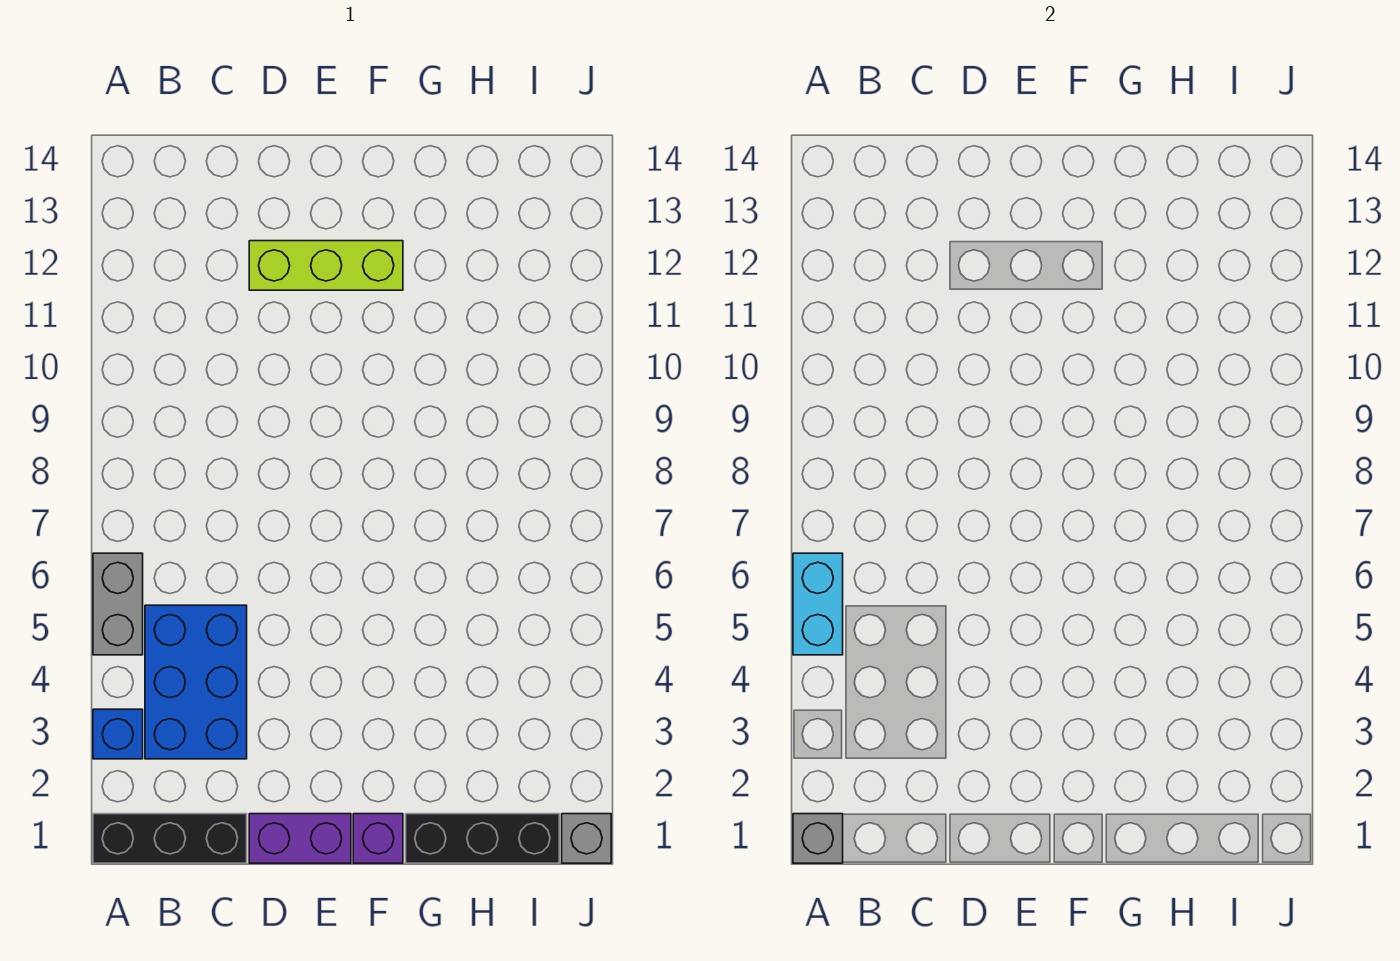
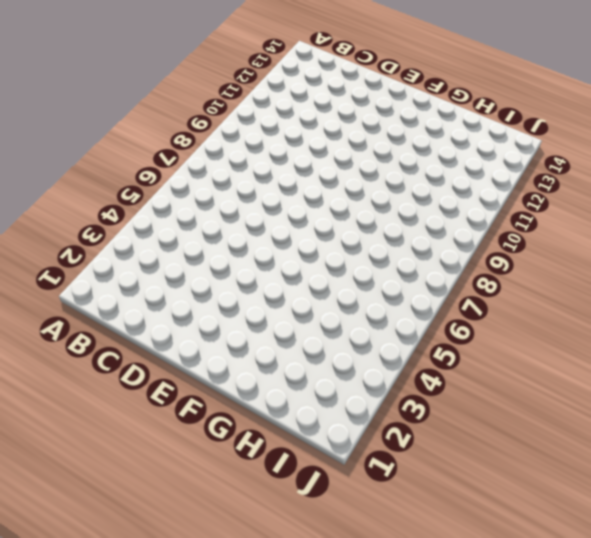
none -> black 1x3 brick [93,814,247,863]
none -> blue 1x1 brick [93,709,143,759]

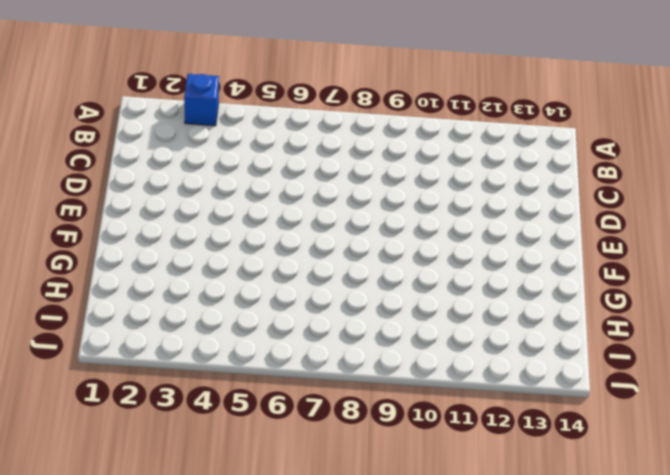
none -> black 1x3 brick [93,814,247,863]
none -> grey 1x2 brick [93,553,143,655]

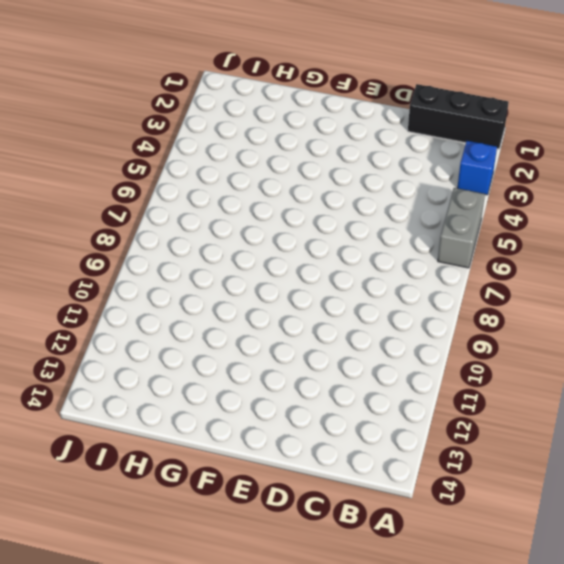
none -> blue 2x3 brick [145,605,247,759]
none -> purple 1x2 brick [249,814,351,863]

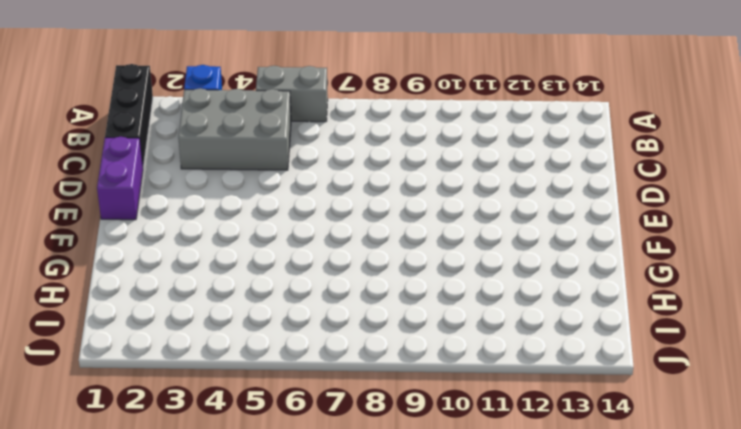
grey 2x3 brick [178,88,291,170] -> blue 2x3 brick [145,605,247,759]
none -> lime 1x3 brick [249,241,403,290]
none -> purple 1x1 brick [353,814,403,863]

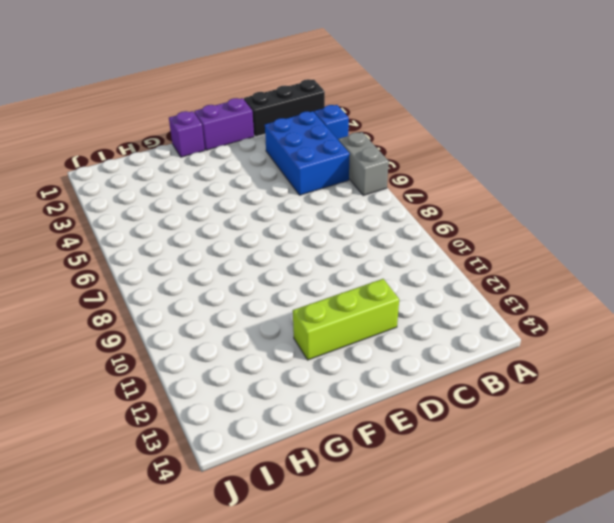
none -> black 1x3 brick [406,814,559,863]
none -> grey 1x1 brick [562,814,611,863]

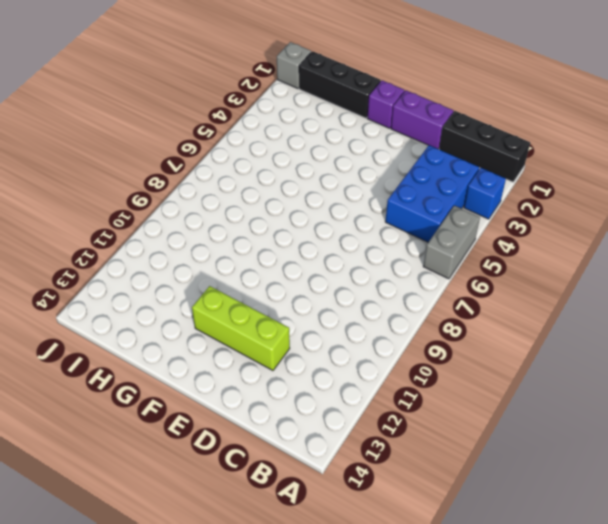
none -> grey 1x1 brick [793,814,843,863]
none -> cyan 1x2 brick [793,553,843,655]

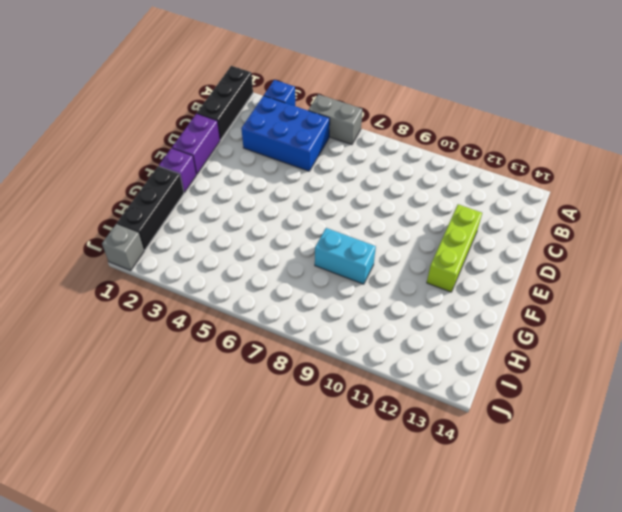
cyan 1x2 brick [315,228,376,284] -> cyan 1x2 brick moved to [793,553,843,655]
none -> grey 1x1 brick [793,814,843,863]

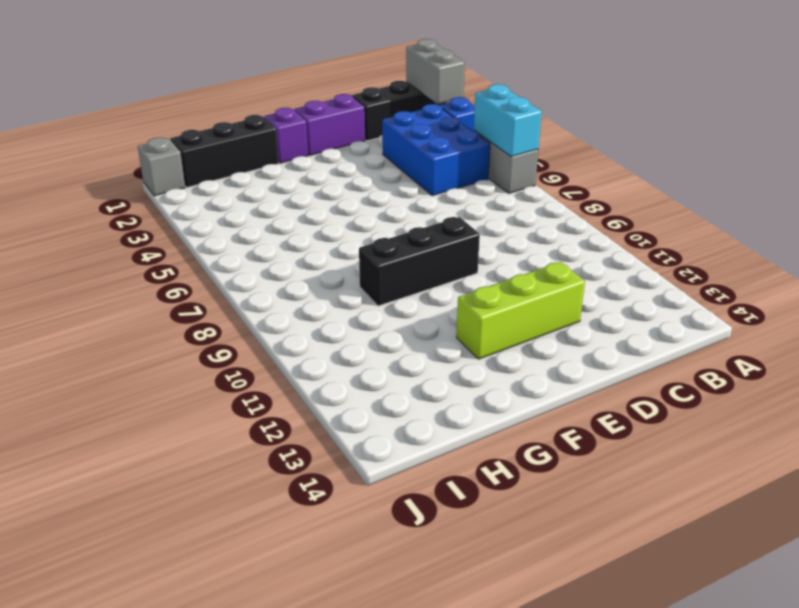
grey 1x2 brick [406,39,465,104] -> grey 1x1 brick [793,814,843,863]
black 1x3 brick [359,217,480,306] -> none

